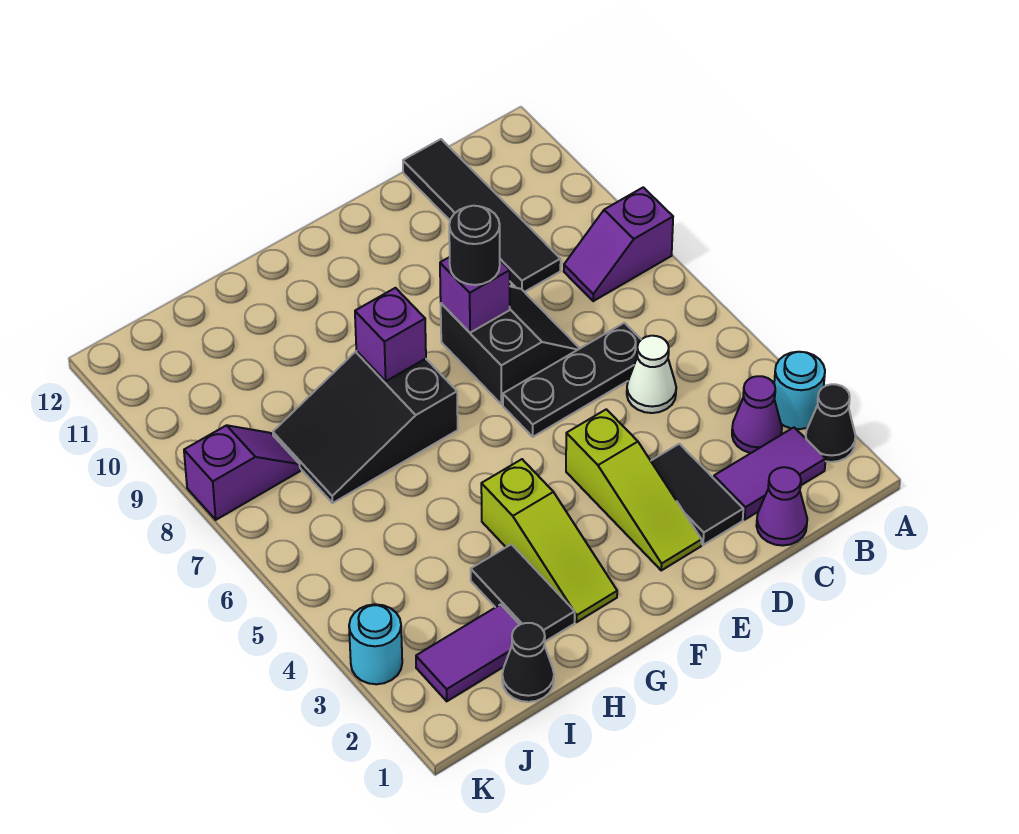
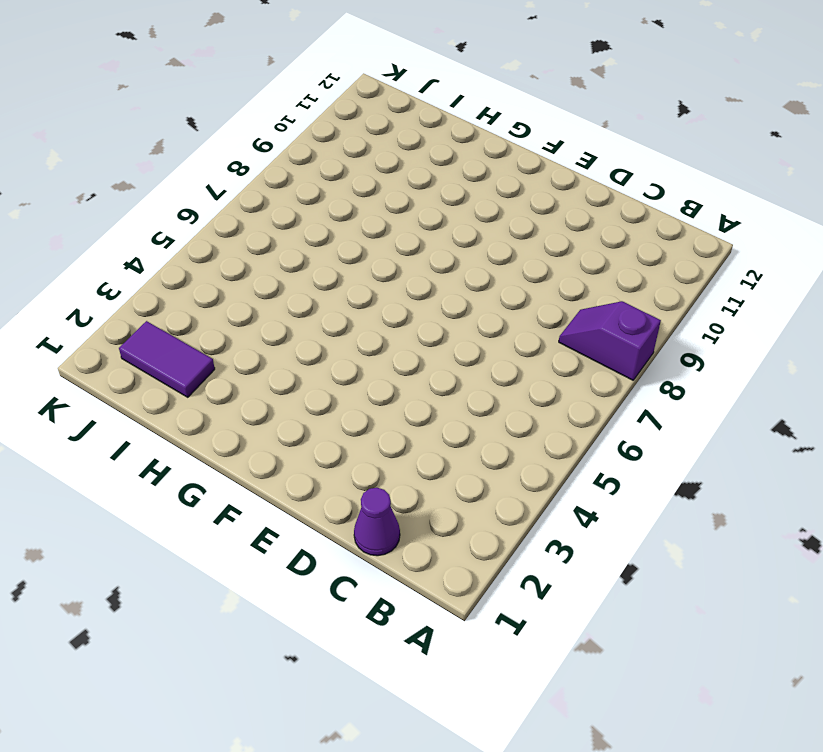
none -> black 1x1 cone [806,384,856,462]
none -> cyan 1x1 round brick [774,352,825,429]
none -> purple 1x2 tile [714,428,826,519]

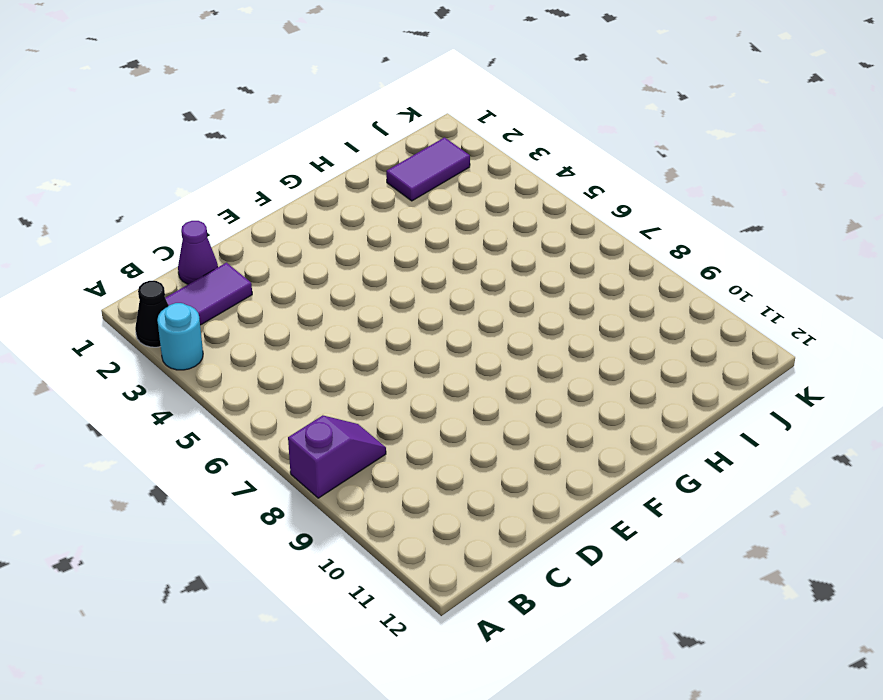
none -> purple 1x1 cone [732,376,782,453]
none -> white 1x1 cone [627,336,676,413]
none -> black 1x3 plate [503,323,641,437]

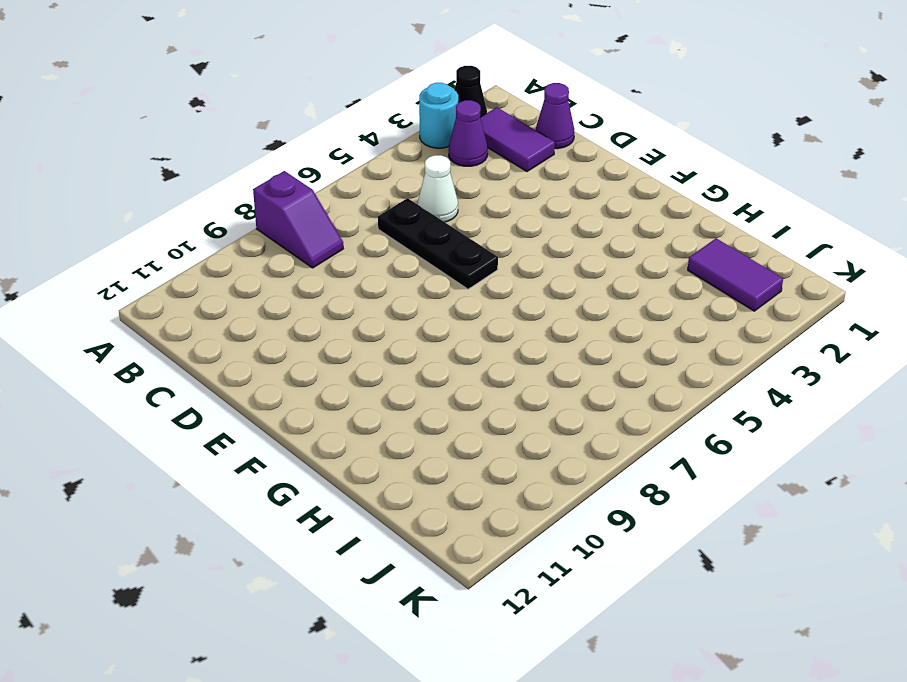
none -> black 1x4 tile [403,139,561,292]
none -> black 1x2 tile [651,444,743,545]
none -> black 2x2 slope [441,286,580,404]

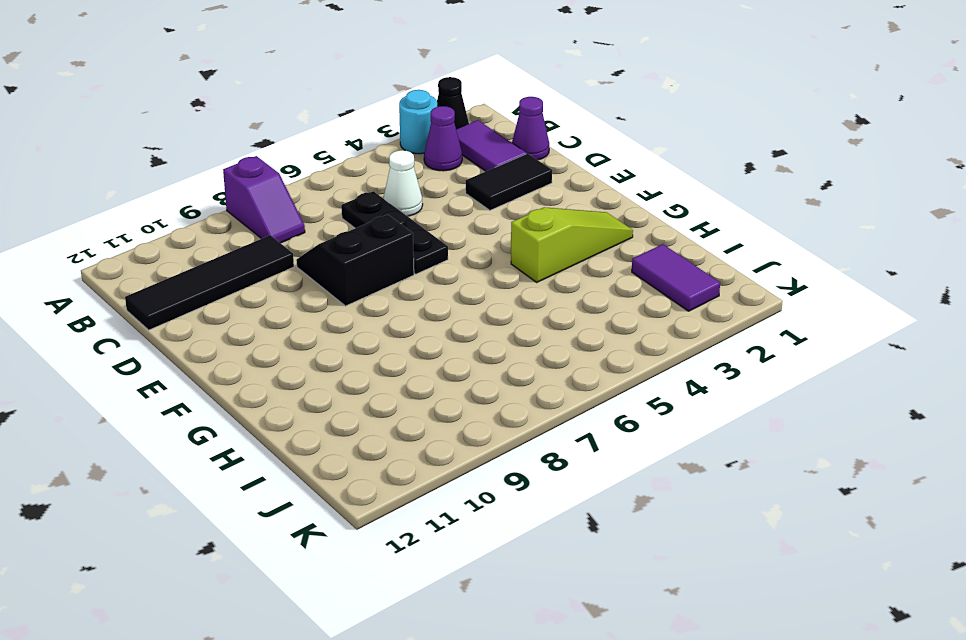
none -> lime 1x3 slope [566,409,701,570]
none -> black 2x3 slope [273,351,458,503]
none -> black 1x2 tile [471,544,575,641]

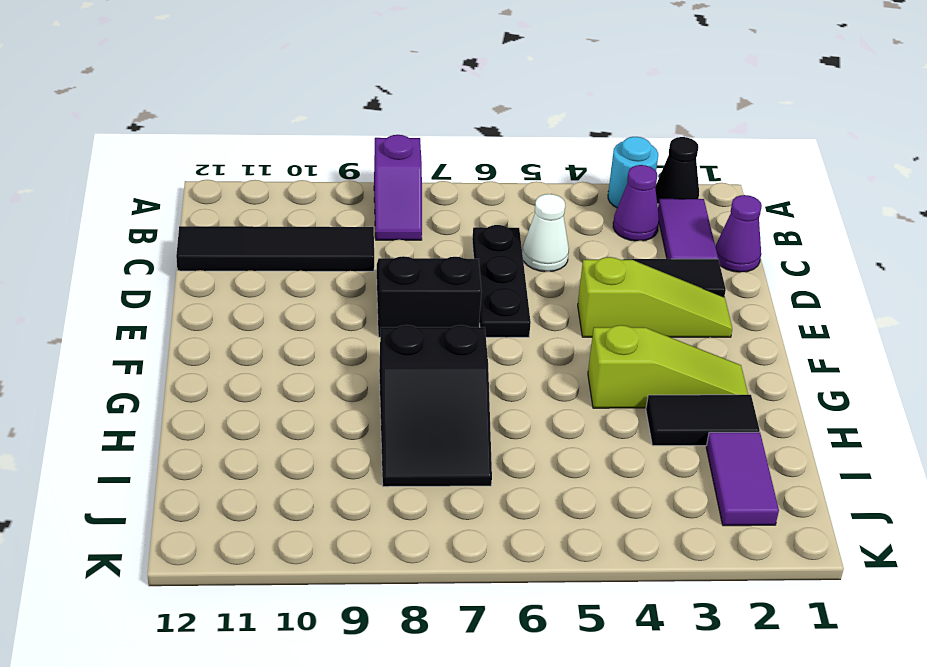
none -> black 1x1 cone [502,623,554,702]
none -> purple 1x2 slope [184,425,300,520]
none -> cyan 1x1 round brick [349,604,402,684]

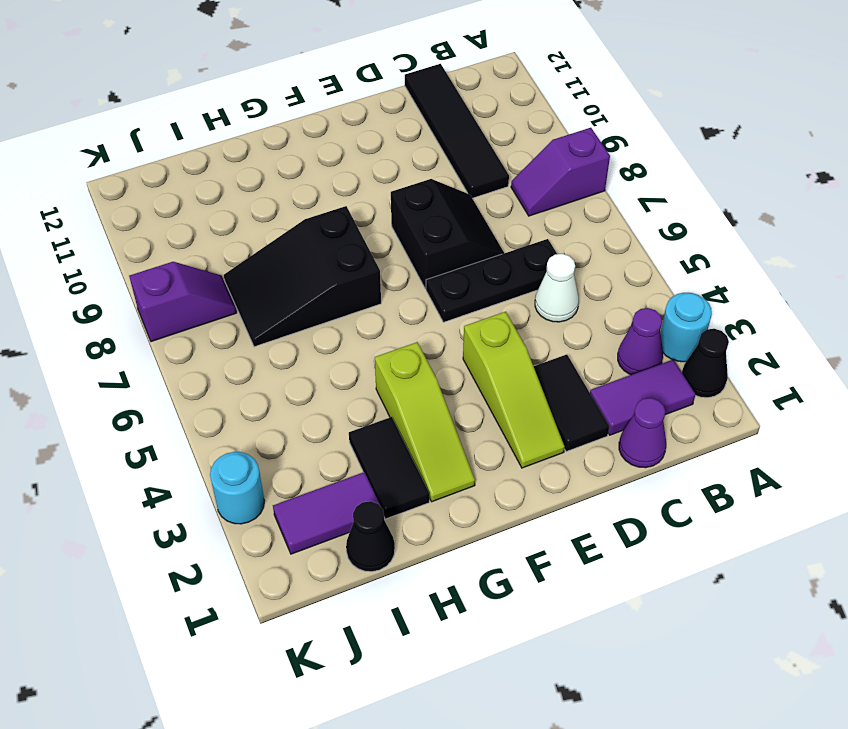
none -> purple 1x1 brick [440,257,510,333]
none -> purple 1x1 brick [355,288,426,381]
none -> black 1x1 round brick [449,206,500,285]

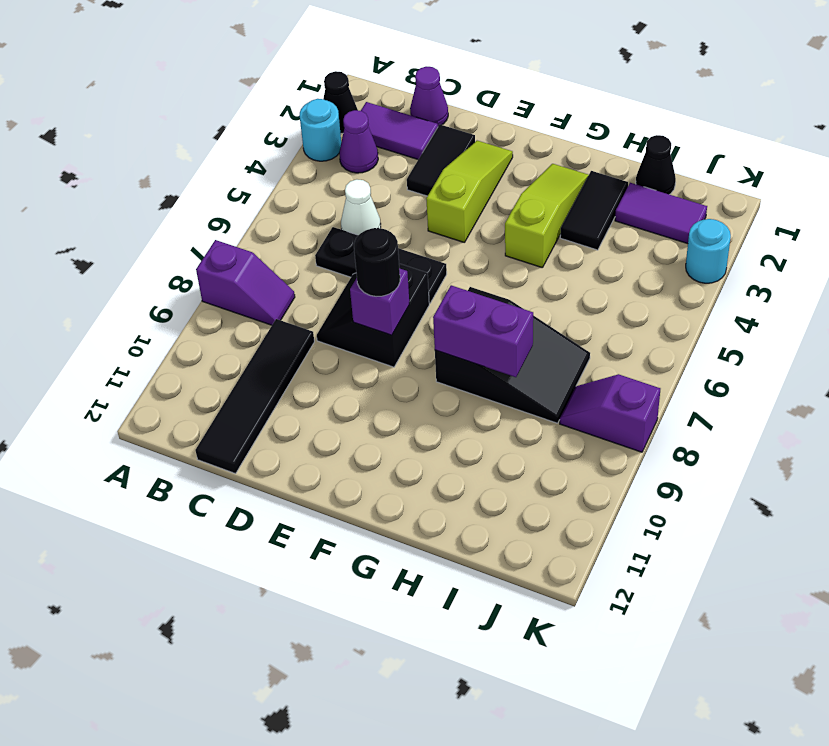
purple 1x2 brick [433,285,533,377] -> purple 1x1 brick [355,288,426,381]

